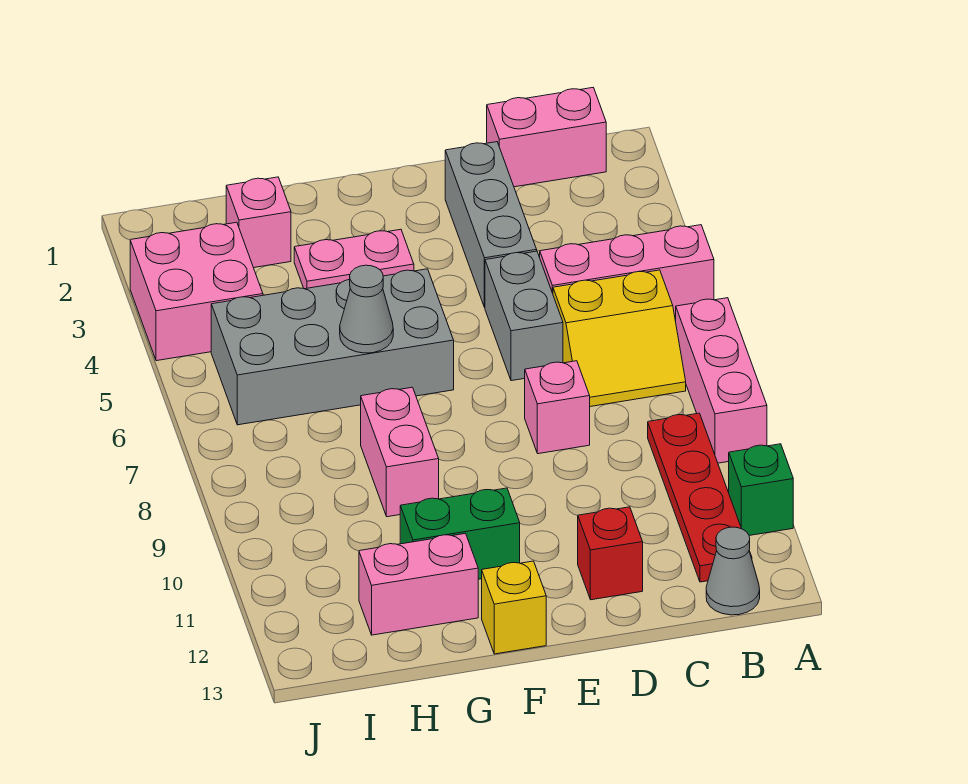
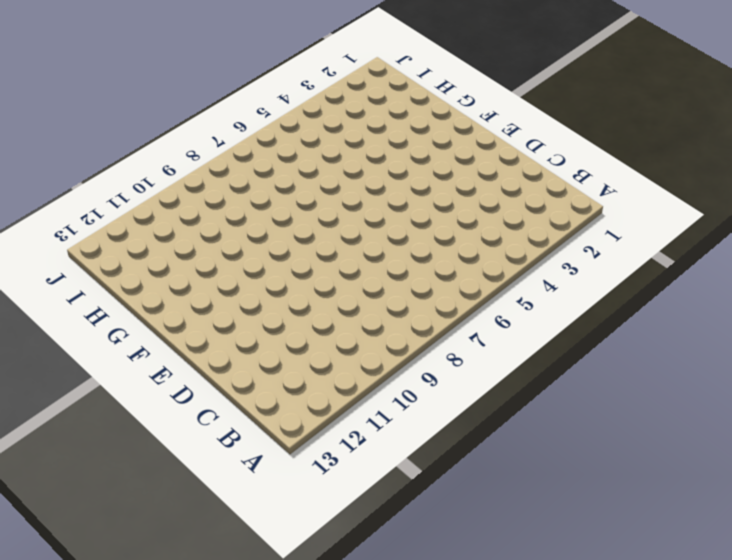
none -> pink 1x3 brick [540,225,714,316]
none -> pink 1x3 brick [676,298,767,463]
none -> green 1x1 brick [729,444,793,536]

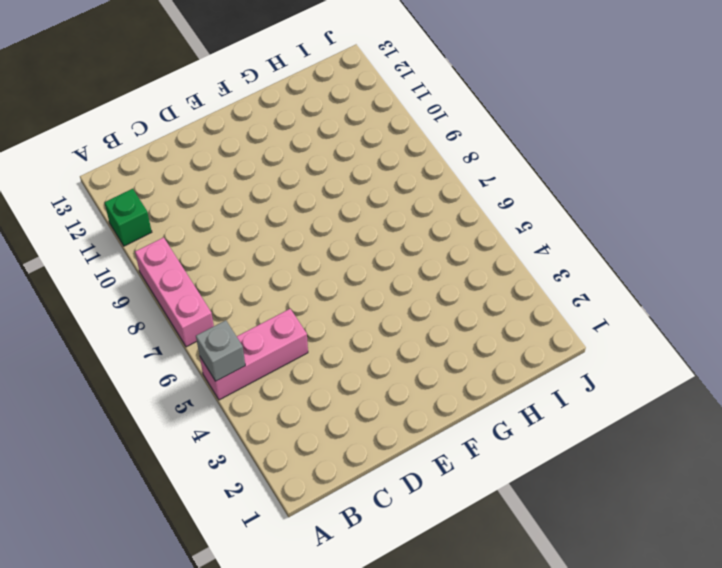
grey 1x1 brick [196,320,245,381] -> none
none -> pink 1x2 brick [487,88,606,187]
none -> yellow 2x2 slope [553,270,686,407]
none -> red 1x4 plate [648,413,752,582]

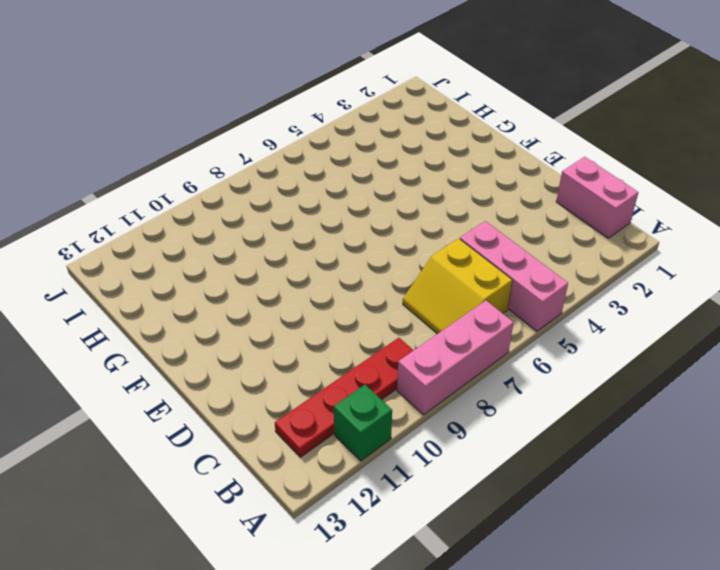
none -> grey 1x1 cone [706,527,760,615]
none -> grey 1x3 brick [445,142,537,307]
none -> grey 1x2 brick [485,251,563,381]

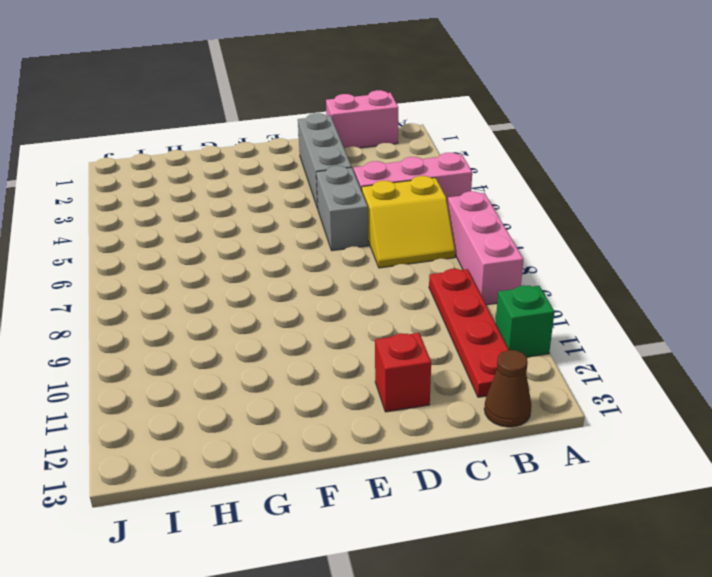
brown 1x1 cone [484,350,531,427] -> grey 1x1 cone [706,527,760,615]
none -> pink 1x1 brick [525,361,590,454]
none -> pink 1x2 plate [294,229,414,289]
none -> grey 2x4 brick [211,269,454,425]

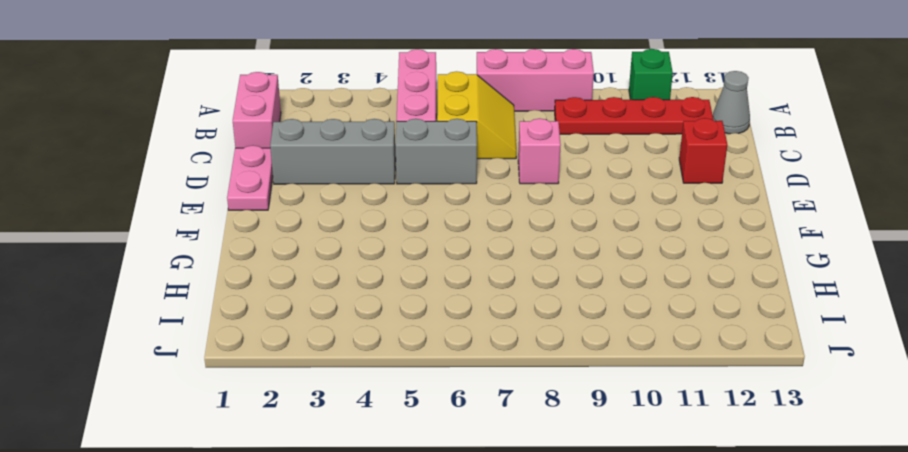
pink 1x2 plate [227,145,273,210] -> pink 1x2 plate moved to [294,229,414,289]
none -> grey 2x4 brick [211,269,454,425]
none -> green 1x2 brick [400,488,520,579]
none -> yellow 1x1 brick [482,561,546,654]

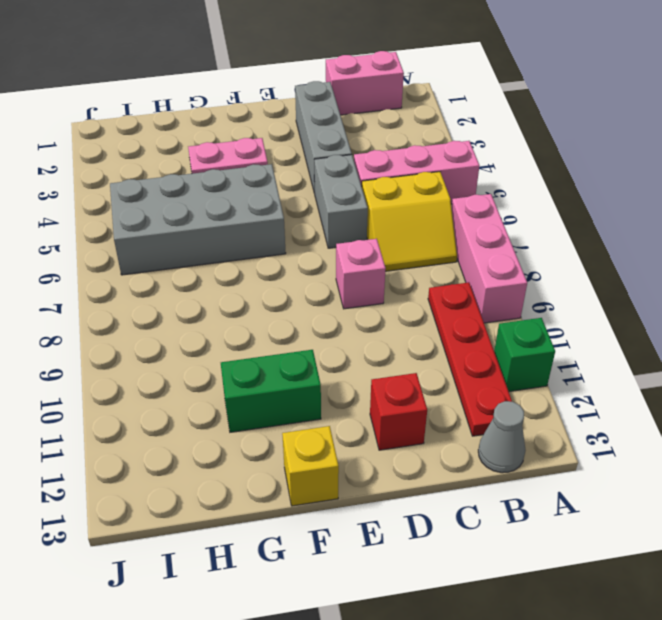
none -> pink 1x2 brick [361,387,439,517]
none -> pink 1x2 brick [359,533,478,635]
none -> pink 1x1 brick [226,177,291,268]

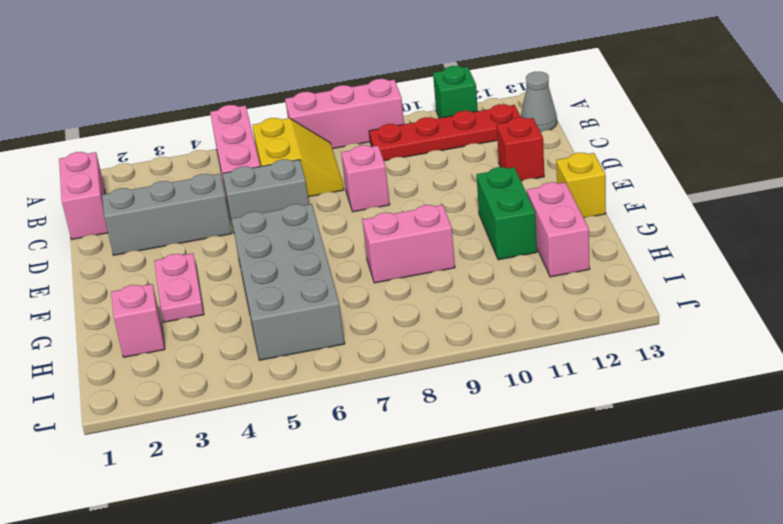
none -> pink 2x2 brick [130,222,263,361]
none -> grey 1x1 cone [340,265,393,353]

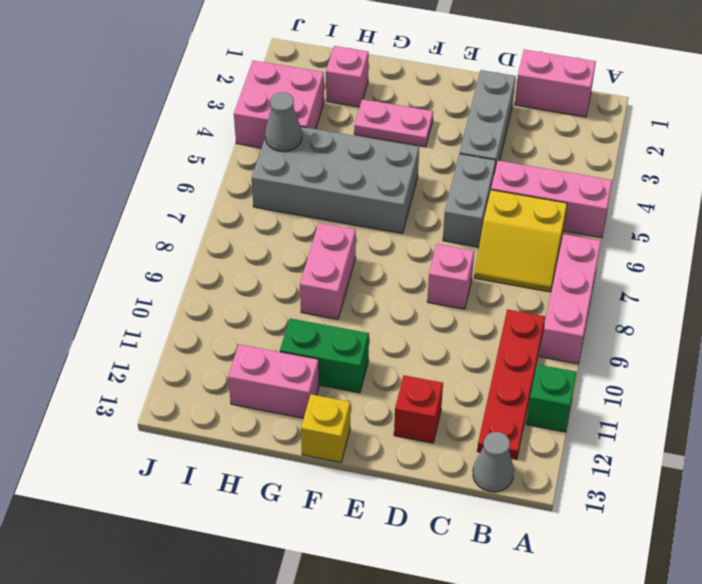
grey 1x1 cone [265,92,302,152] -> grey 1x1 cone moved to [340,265,393,353]

